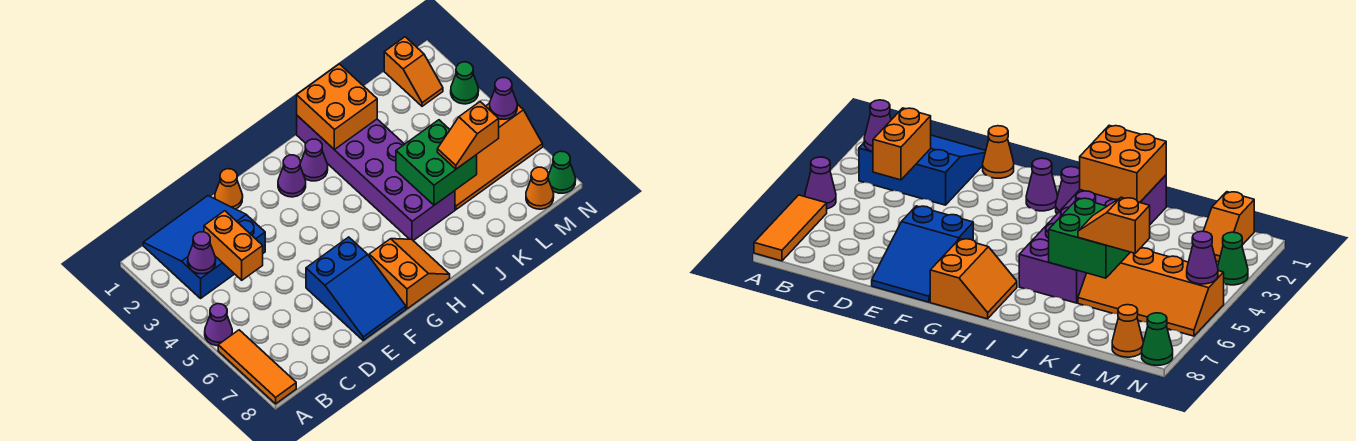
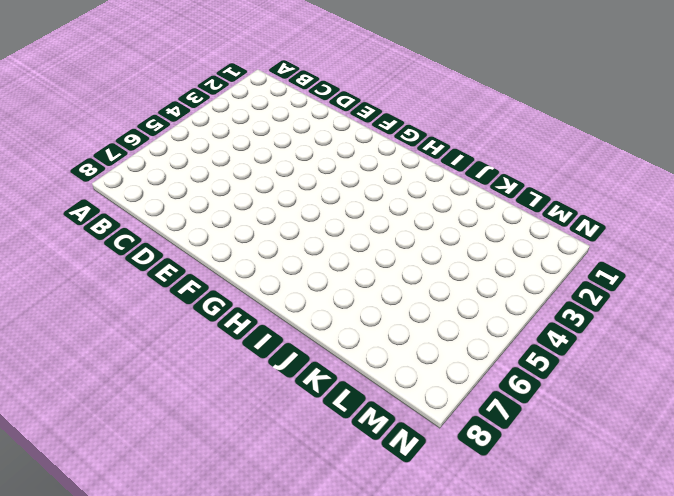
none -> purple 1x1 cone [205,304,232,346]
none -> orange 1x3 tile [218,330,296,404]
none -> blue 3x3 slope [143,196,265,298]

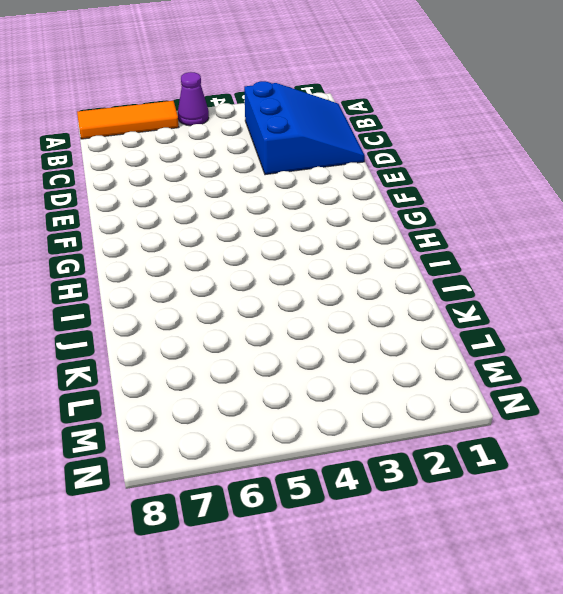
none -> orange 1x1 cone [215,169,243,209]
none -> blue 2x3 slope [306,237,406,340]
none -> purple 1x1 cone [278,155,306,197]

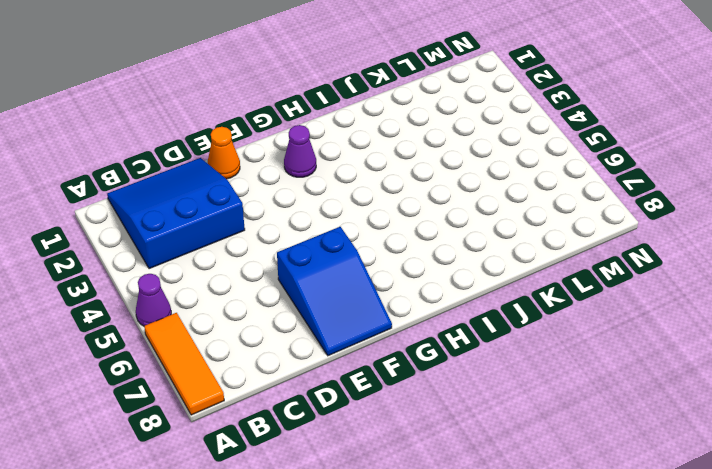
none -> orange 2x2 slope [369,239,450,309]
none -> purple 1x1 cone [300,139,328,181]
none -> purple 2x6 brick [297,116,455,241]

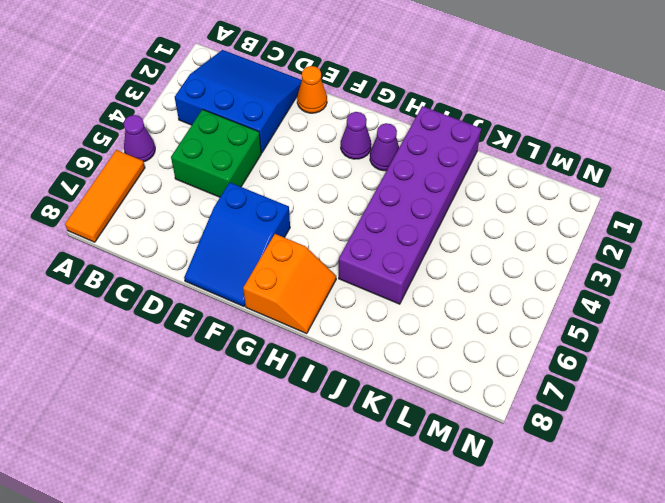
green 2x2 brick [171,109,261,197] -> green 2x2 brick moved to [396,120,477,205]
none -> orange 2x4 slope [455,103,543,210]
none -> orange 1x2 slope [384,37,443,106]
none -> orange 1x1 cone [526,167,554,209]

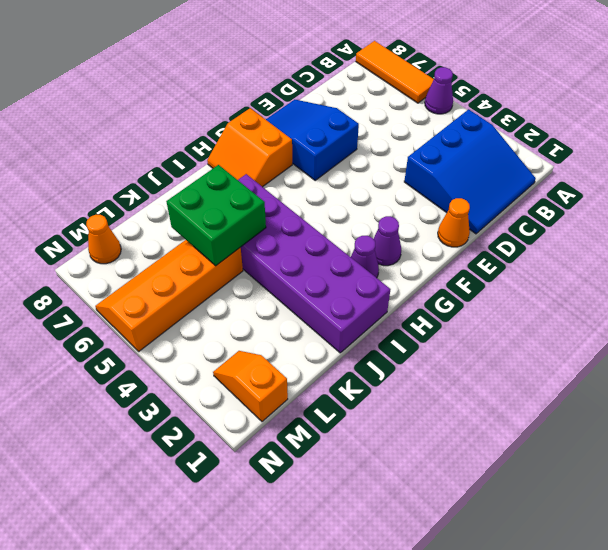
none -> green 1x1 cone [451,62,479,104]
none -> green 1x1 cone [548,151,576,193]
none -> purple 1x1 cone [188,232,216,274]

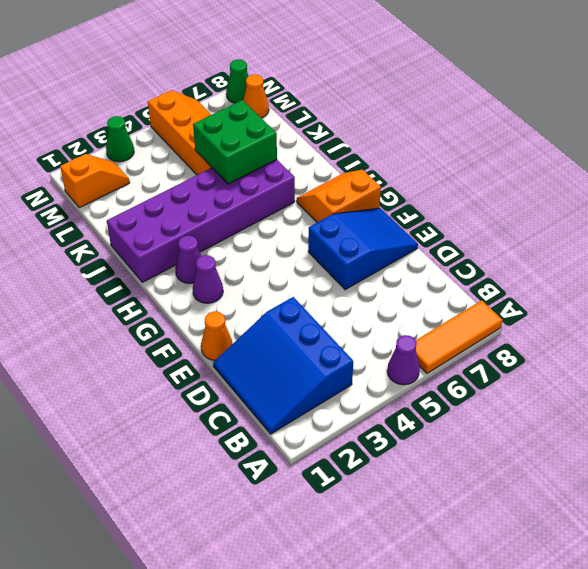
none -> purple 1x1 cone [188,232,216,274]
none -> orange 1x2 brick [204,211,263,280]
none -> orange 2x2 brick [297,64,377,150]

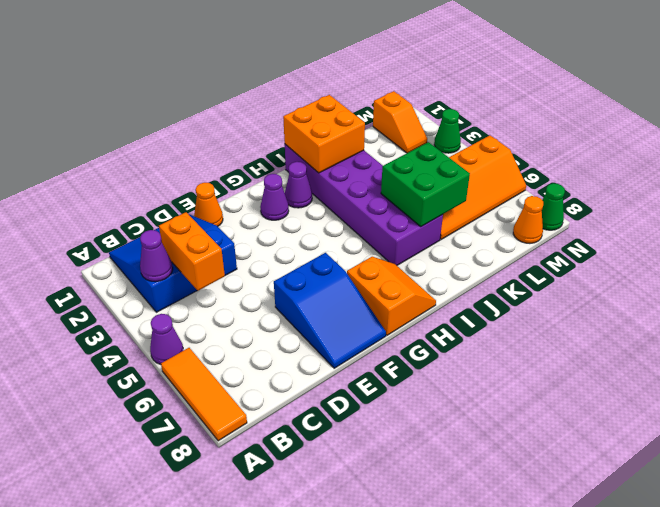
none -> purple 1x1 cone [490,78,517,119]
none -> orange 1x2 slope [437,102,499,169]

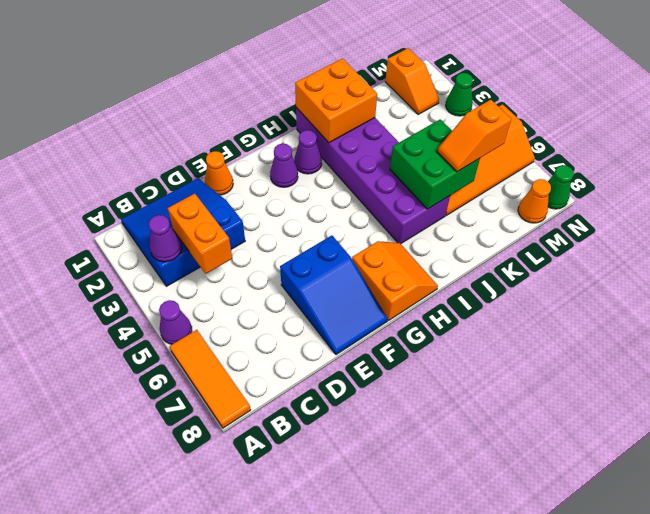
none -> purple 1x1 cone [490,78,517,119]

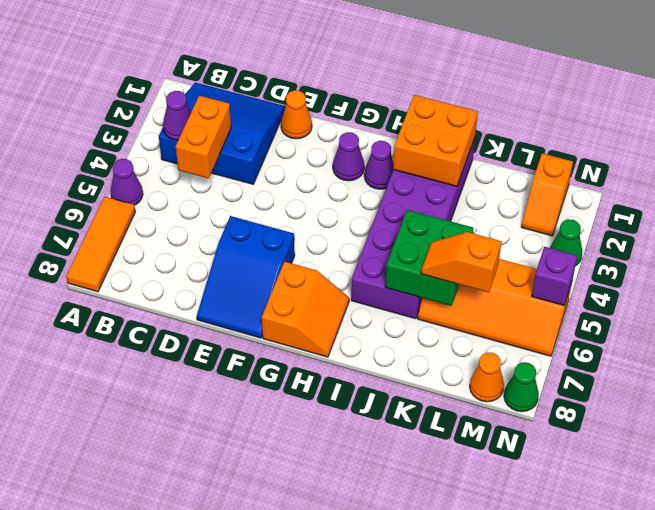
purple 1x1 brick [532,247,577,305] -> purple 1x1 cone [490,78,517,119]

